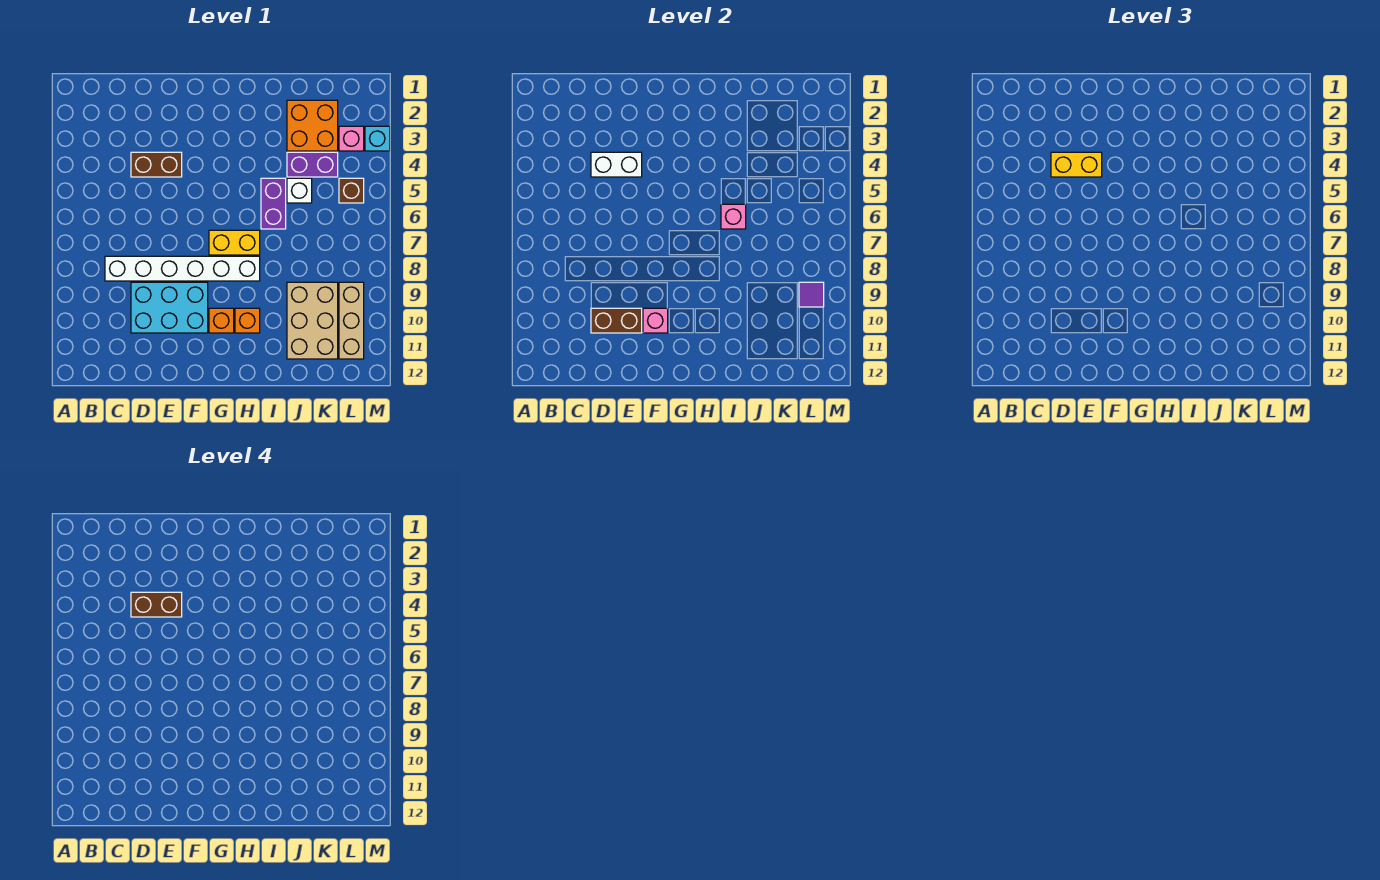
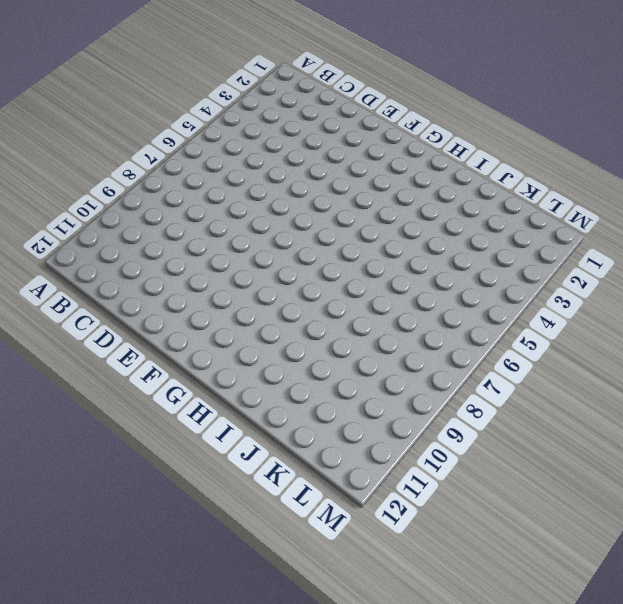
none -> white 1x6 brick [105,256,260,281]
none -> brown 1x2 brick [131,152,182,177]
none -> cyan 2x3 brick [131,282,208,333]

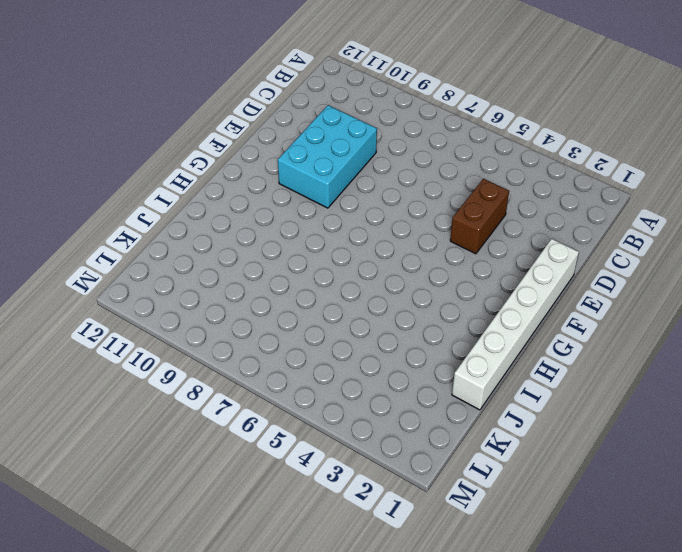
white 1x6 brick [452,239,579,410] -> white 1x6 brick moved to [105,256,260,281]
none -> yellow 1x2 brick [209,230,260,255]
none -> orange 1x1 brick [209,308,234,333]
none -> orange 1x1 brick [235,308,260,333]

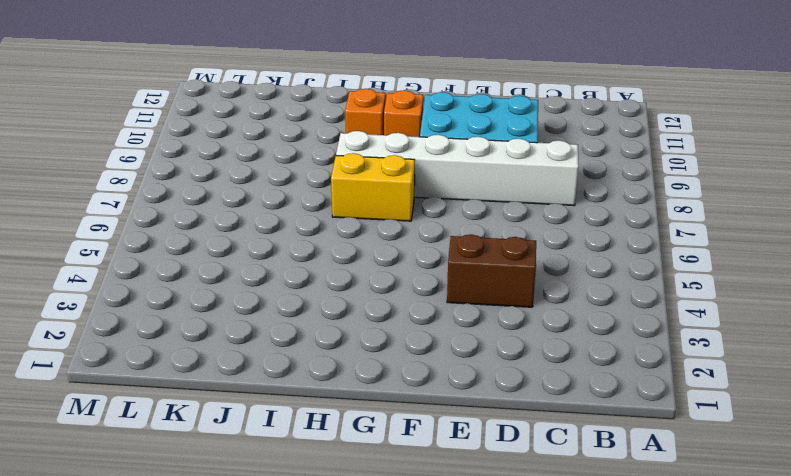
none -> purple 1x2 brick [261,178,286,229]
none -> orange 2x2 brick [287,100,338,151]
none -> purple 1x2 brick [287,152,338,177]

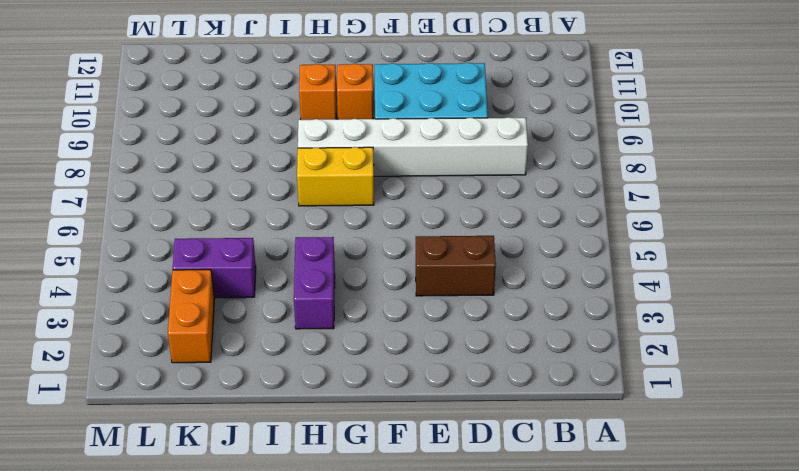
purple 1x2 brick [294,237,335,329] -> purple 1x2 brick moved to [261,178,286,229]
orange 1x2 brick [168,270,214,363] -> orange 2x2 brick [287,100,338,151]
none -> white 1x1 brick [287,178,312,203]
none -> tan 2x3 brick [287,282,338,359]
none -> pink 1x1 brick [339,126,364,151]

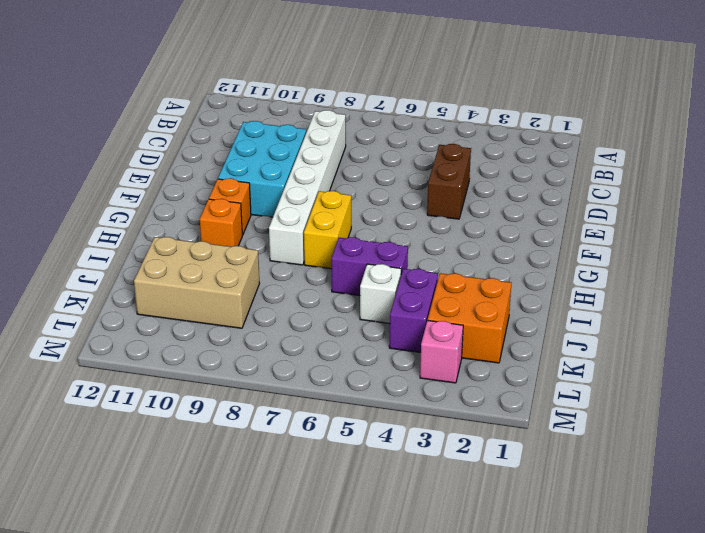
none -> brown 1x1 brick [339,178,364,203]
none -> tan 1x3 brick [339,282,364,359]
none -> cyan 1x1 brick [365,126,390,151]

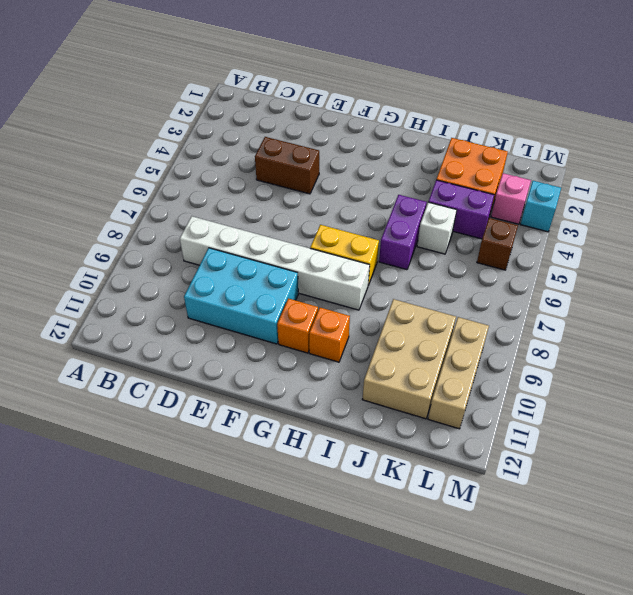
none -> white 1x2 brick [591,152,642,177]
none -> brown 1x2 brick [591,308,642,333]
none -> pink 1x1 brick [643,308,668,333]

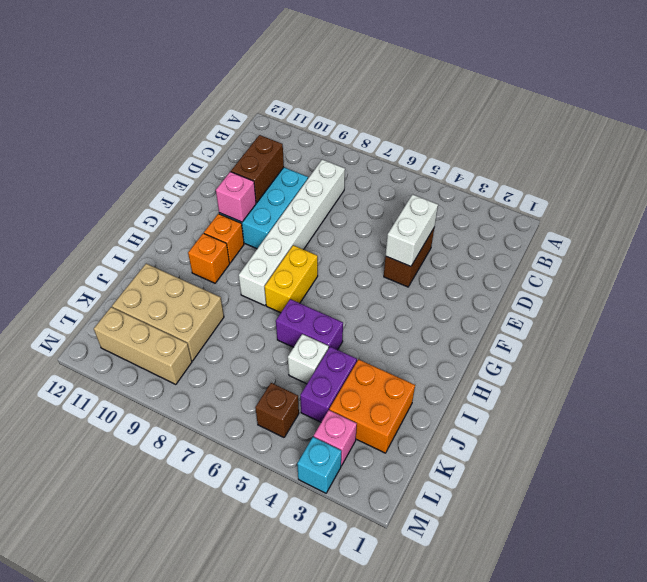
none -> pink 1x1 brick [721,204,746,229]
none -> purple 1x1 tile [799,282,824,307]
none -> yellow 1x2 brick [1051,152,1102,177]

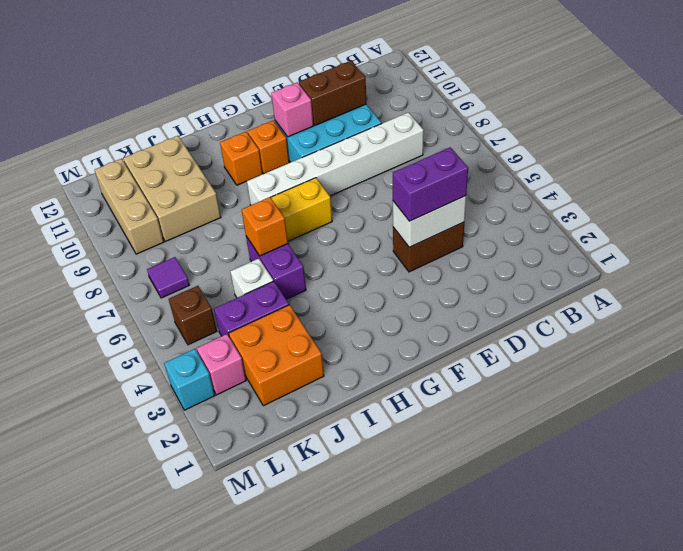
purple 1x2 brick [393,147,468,221] -> yellow 1x2 brick [1051,152,1102,177]
orange 1x1 brick [242,197,288,256] -> pink 1x1 brick [721,204,746,229]
purple 1x1 tile [147,257,189,298] -> purple 1x1 tile moved to [799,282,824,307]
none -> brown 1x2 brick [131,592,182,617]

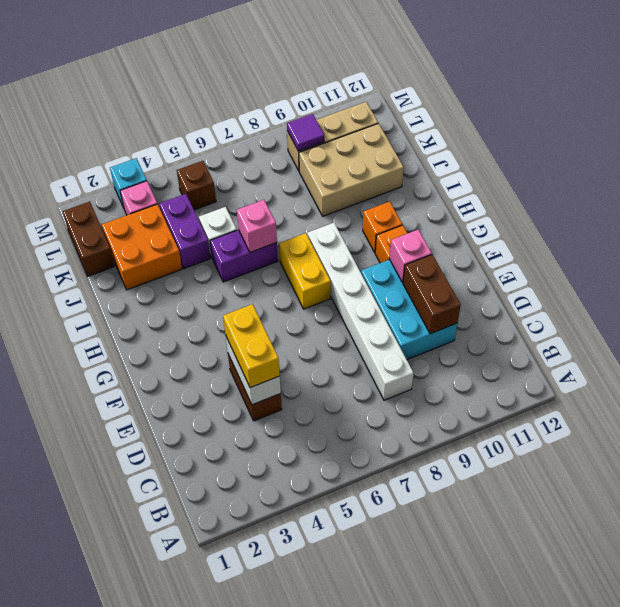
brown 1x2 brick [63,202,115,276] -> brown 1x2 brick moved to [131,592,182,617]

